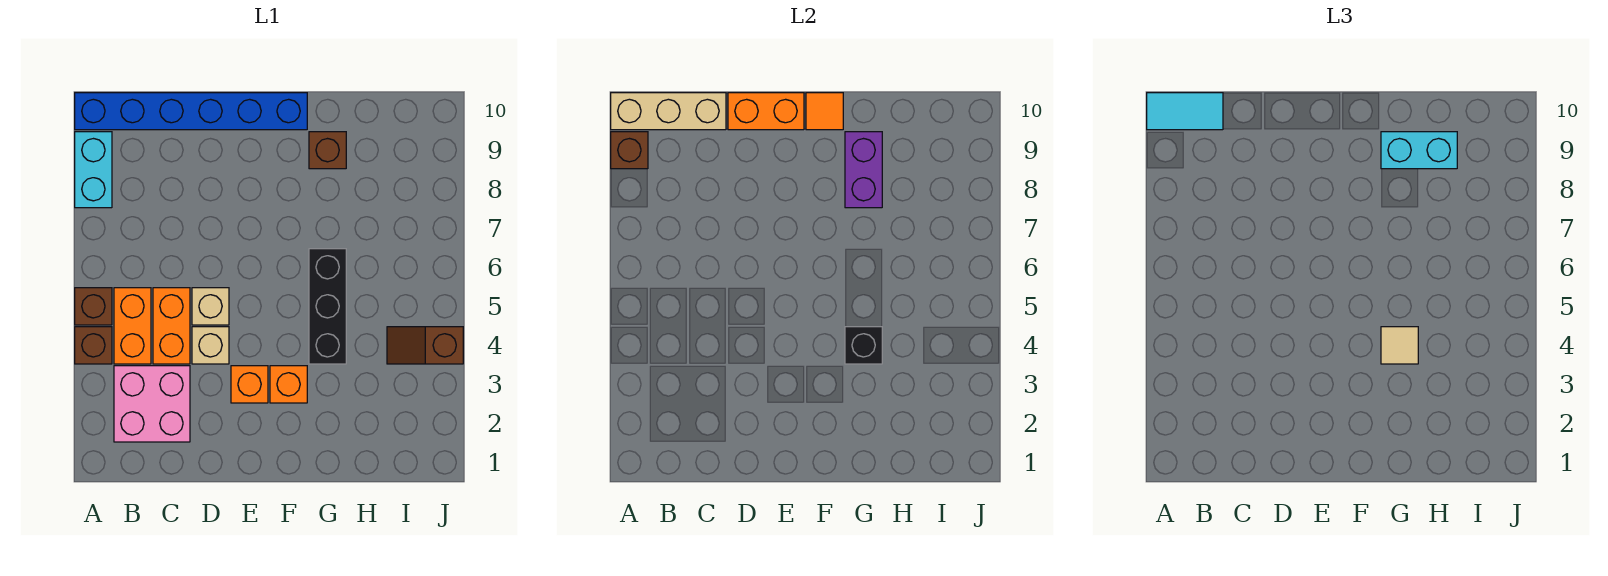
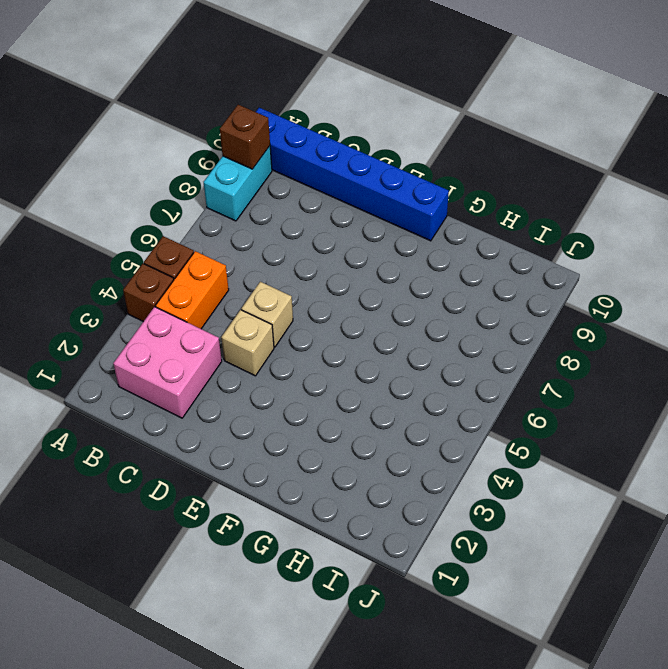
none -> orange 1x2 brick [153,288,190,364]
none -> orange 1x1 brick [231,366,268,403]
none -> orange 1x1 brick [270,366,307,403]

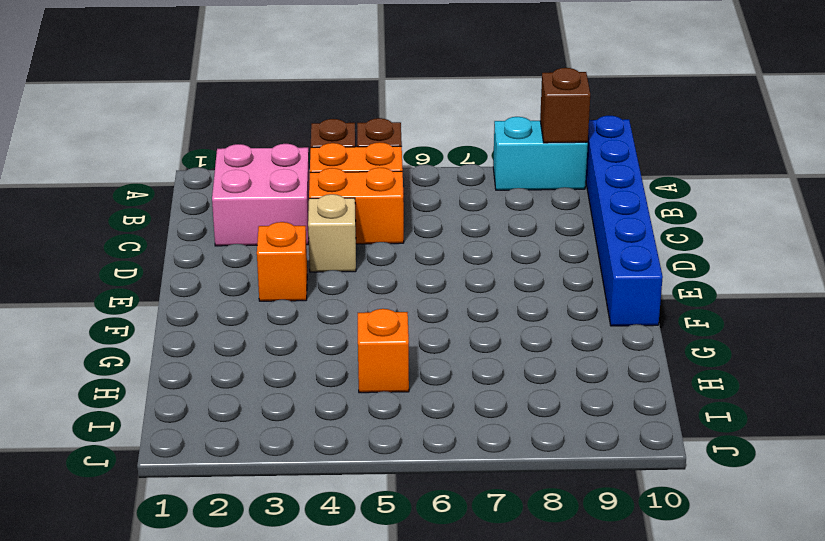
orange 1x1 brick [358,309,409,393] -> orange 1x1 brick moved to [270,366,307,403]
none -> tan 1x1 brick [192,288,229,325]
none -> black 1x3 brick [309,249,346,364]
none -> brown 1x1 brick [309,132,346,169]

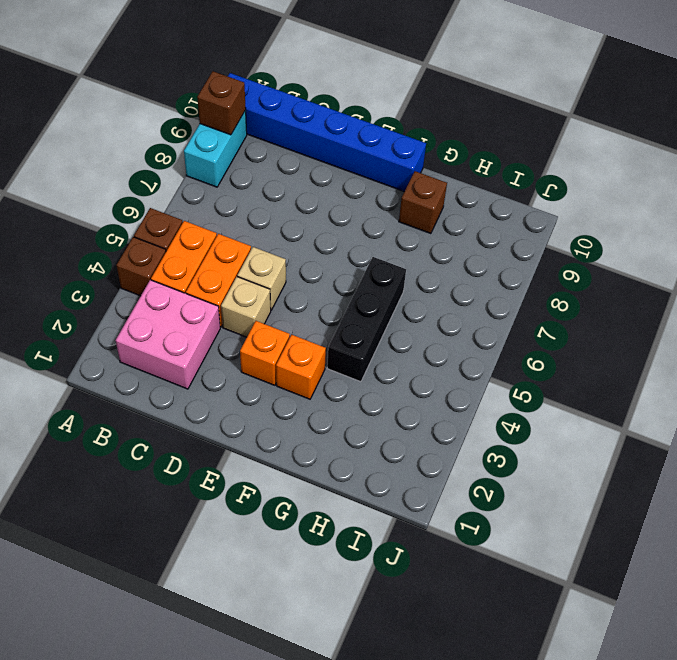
none -> brown 1x2 slope [387,327,463,364]
none -> tan 1x3 brick [611,93,726,130]
none -> orange 1x2 brick [728,93,804,130]

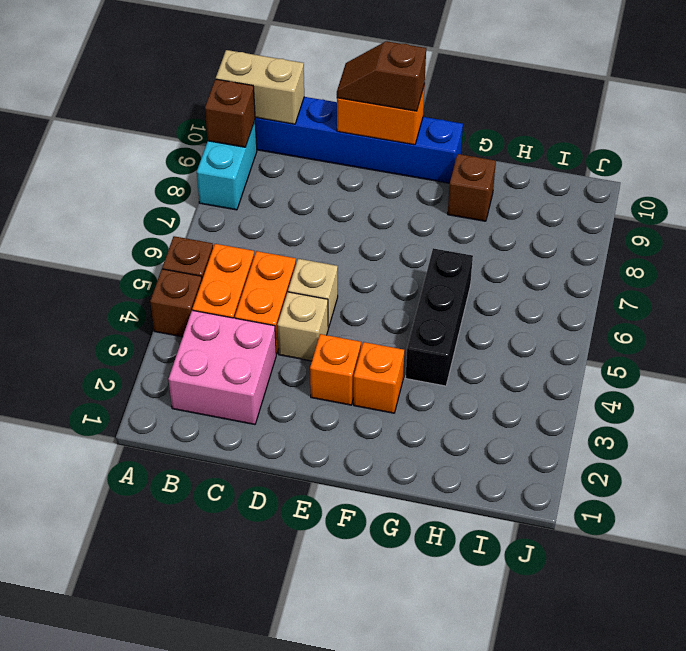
tan 1x2 brick [216,50,304,124] -> tan 1x3 brick [611,93,726,130]
brown 1x2 slope [337,41,426,111] -> brown 1x2 slope moved to [387,327,463,364]
none -> orange 1x1 tile [806,93,843,130]
none -> black 1x1 brick [845,327,882,364]
none -> purple 1x2 brick [845,132,882,208]

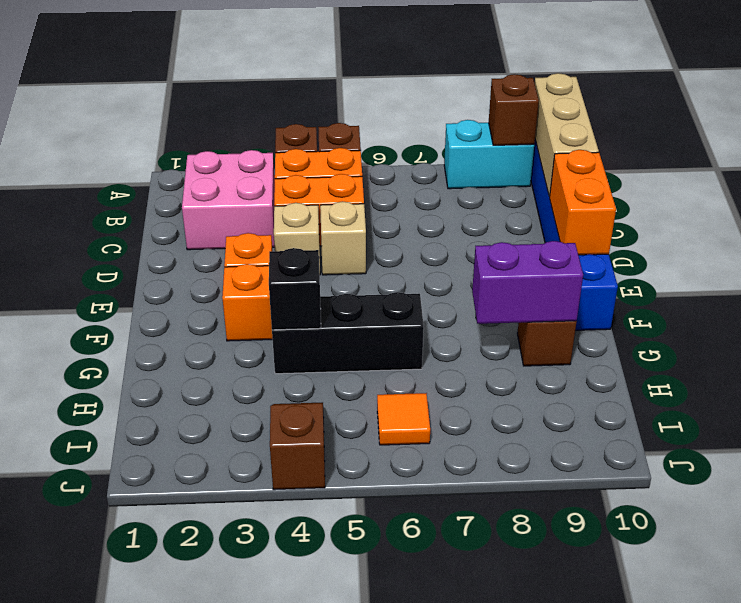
orange 1x1 tile [377,393,430,445] -> orange 1x1 tile moved to [806,93,843,130]
none -> cyan 1x2 tile [1147,93,1223,130]
none -> tan 1x1 tile [1381,327,1418,364]
none -> cyan 1x2 brick [1381,132,1457,169]

